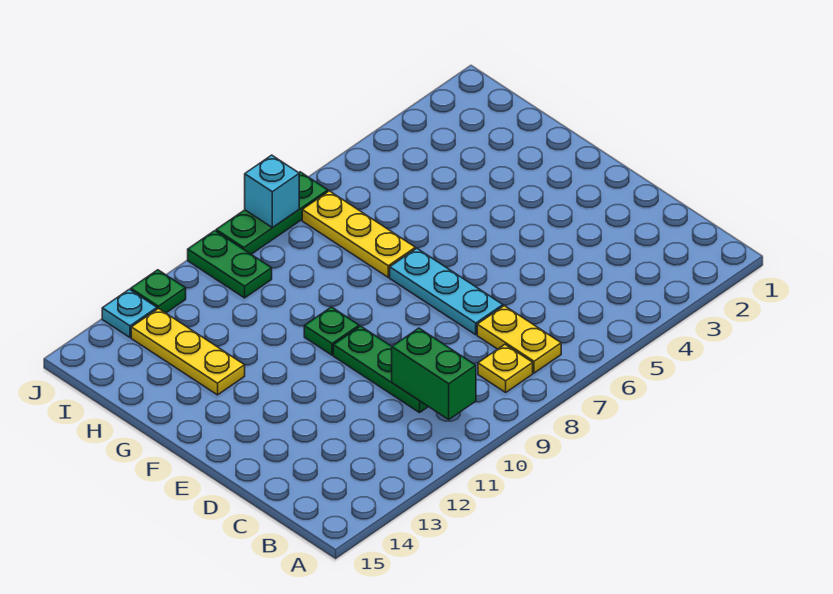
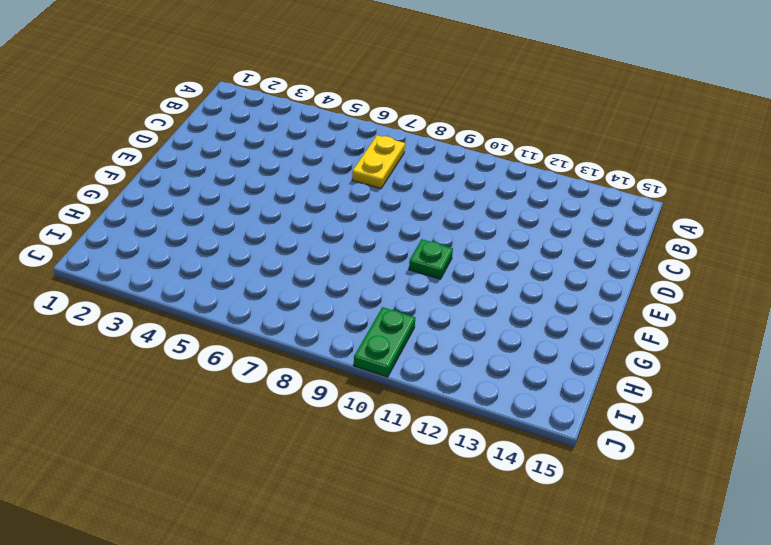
none -> yellow 1x1 plate [478,345,533,392]
none -> green 1x3 plate [333,326,428,413]
none -> cyan 1x3 plate [390,248,503,335]

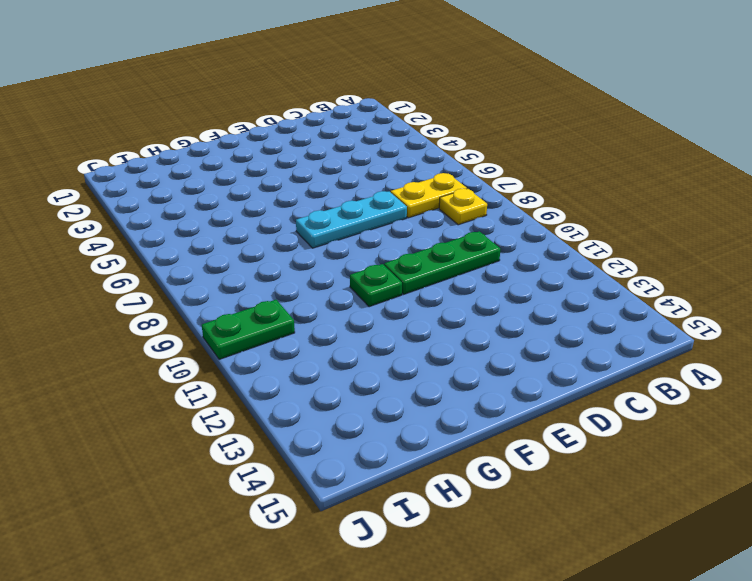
none -> yellow 1x3 plate [302,191,415,277]
none -> yellow 1x3 plate [131,308,245,395]
none -> green 1x3 plate [216,172,328,254]

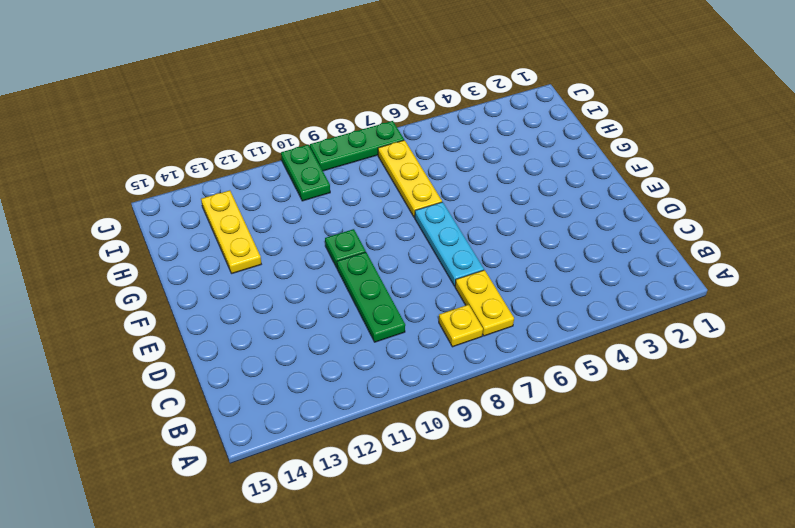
none -> green 1x1 plate [131,270,186,313]
none -> cyan 1x1 plate [102,289,157,337]
none -> green 1x2 brick [392,328,476,419]

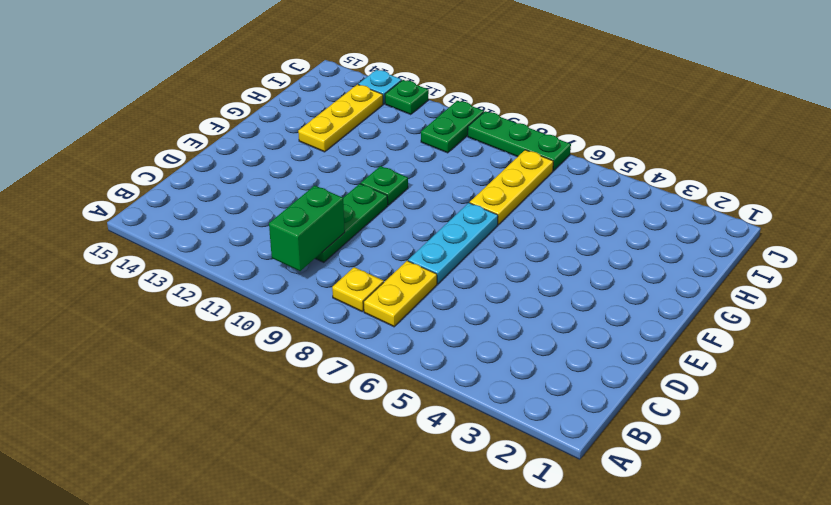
none -> cyan 1x1 brick [245,155,299,227]

